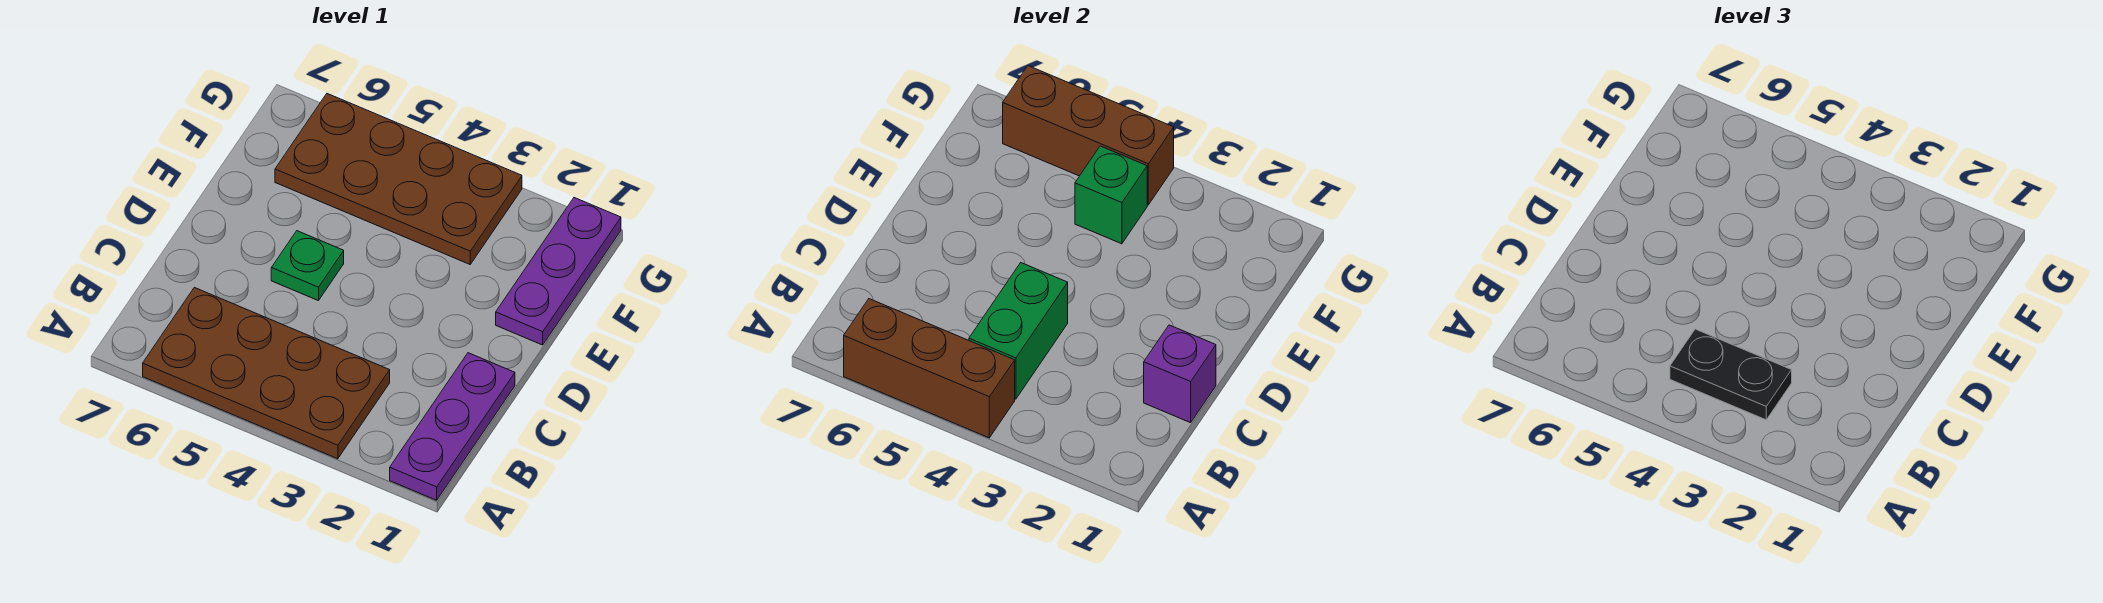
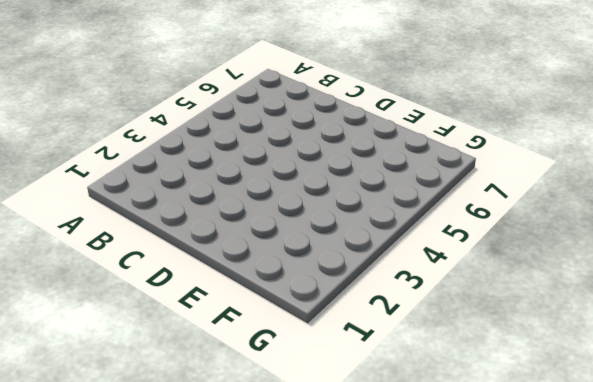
none -> purple 1x3 plate [390,353,515,500]
none -> brown 2x4 plate [143,288,390,459]

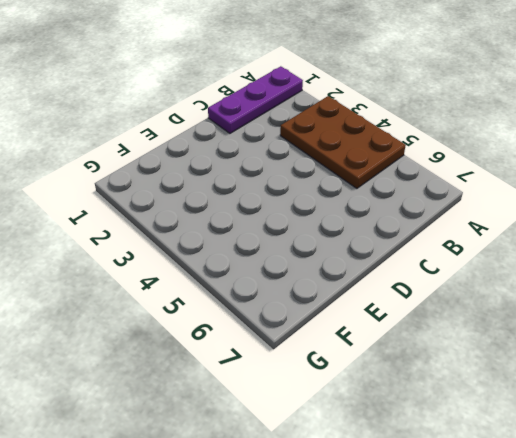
brown 2x3 plate [280,96,406,188] -> brown 2x4 plate [143,288,390,459]
none -> green 1x1 plate [271,231,344,301]
none -> purple 1x3 plate [496,198,621,345]

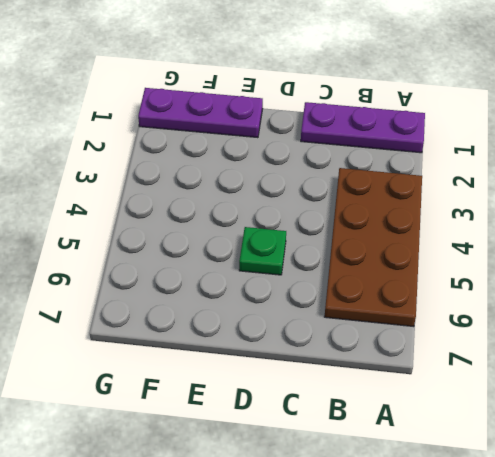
none -> brown 2x4 plate [275,94,522,264]
none -> brown 1x3 brick [844,299,1015,438]

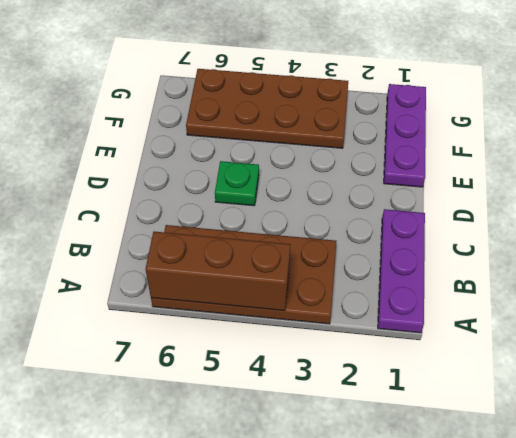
none -> green 1x2 brick [969,263,1068,399]
none -> purple 1x1 brick [1144,325,1216,423]

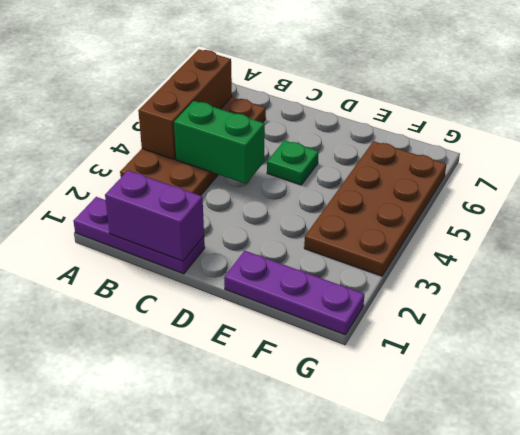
purple 1x2 brick [105,171,204,261] -> purple 1x1 brick [1144,325,1216,423]
none -> green 1x1 brick [1075,146,1147,244]
none -> brown 1x3 brick [1003,66,1174,205]

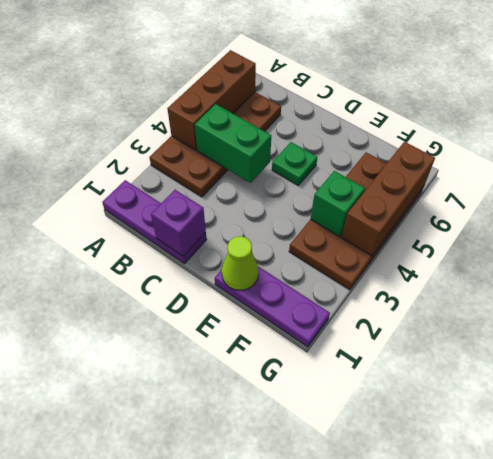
lime 1x1 cone [222,236,259,290] -> none
none -> black 1x2 plate [1670,329,1792,420]

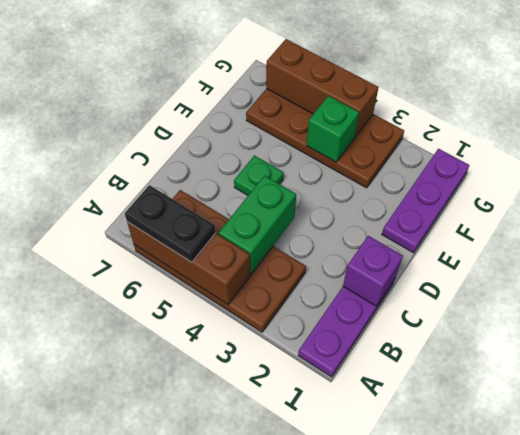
black 1x2 plate [125,185,216,262] -> black 1x2 plate moved to [1670,329,1792,420]

